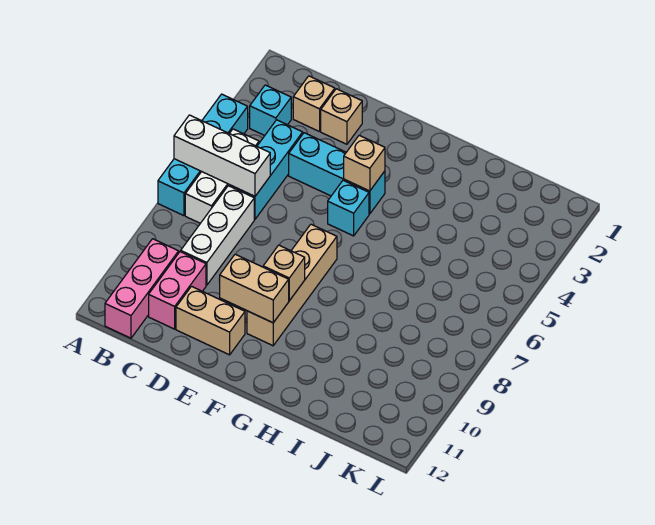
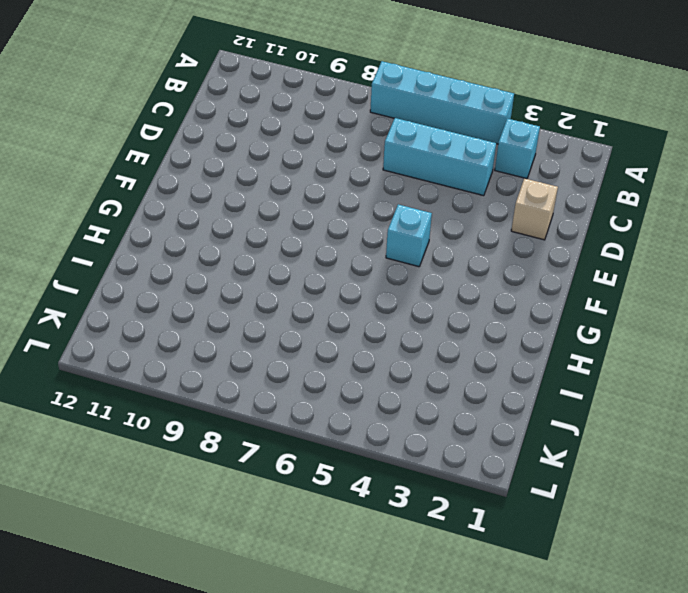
none -> white 1x3 brick [185,129,259,223]
none -> pink 1x3 brick [105,239,179,338]
none -> tan 1x1 brick [293,76,335,132]

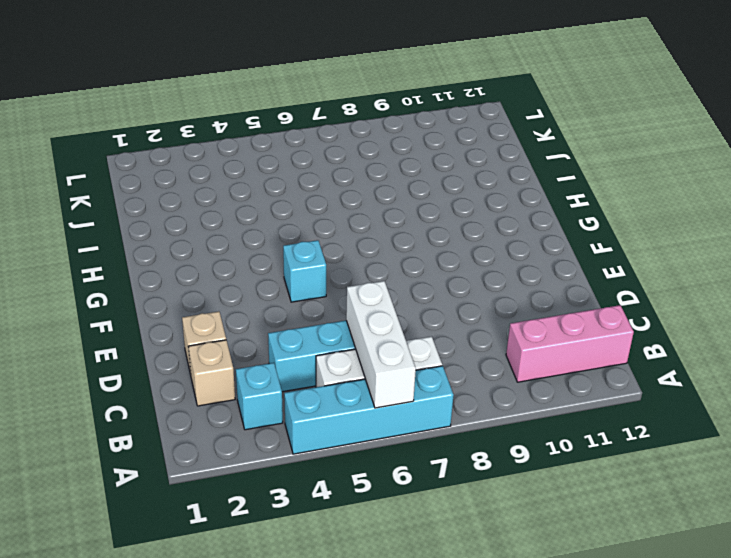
none -> white 1x3 brick [181,186,254,285]
none -> pink 1x2 brick [149,252,206,329]
none -> cyan 1x3 brick [289,133,385,214]

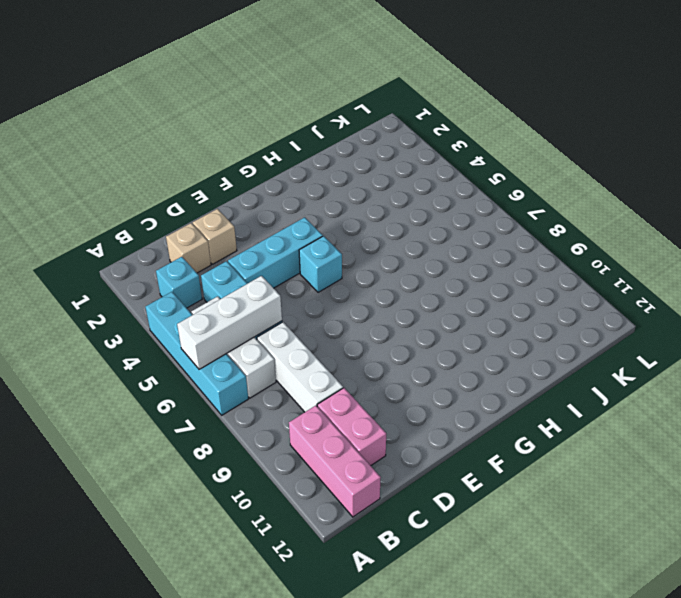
none -> tan 1x2 brick [176,286,245,355]
none -> tan 1x4 brick [247,224,337,346]
none -> tan 1x2 brick [220,254,289,323]

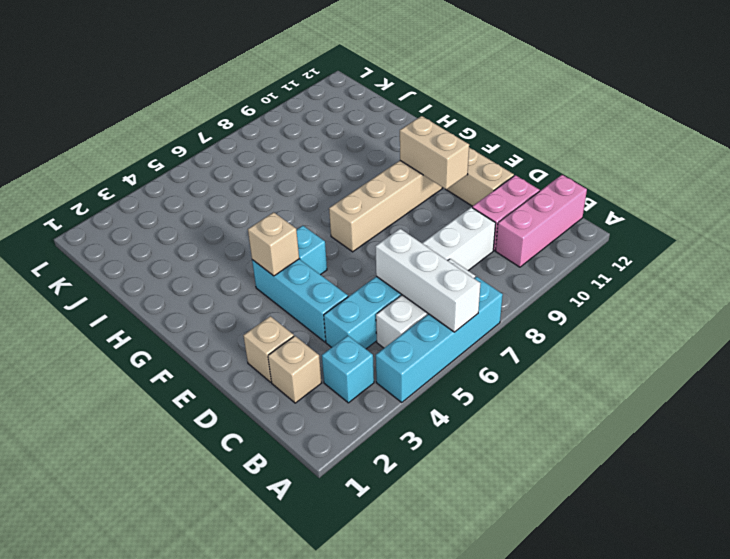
none -> tan 1x1 brick [263,245,305,301]

